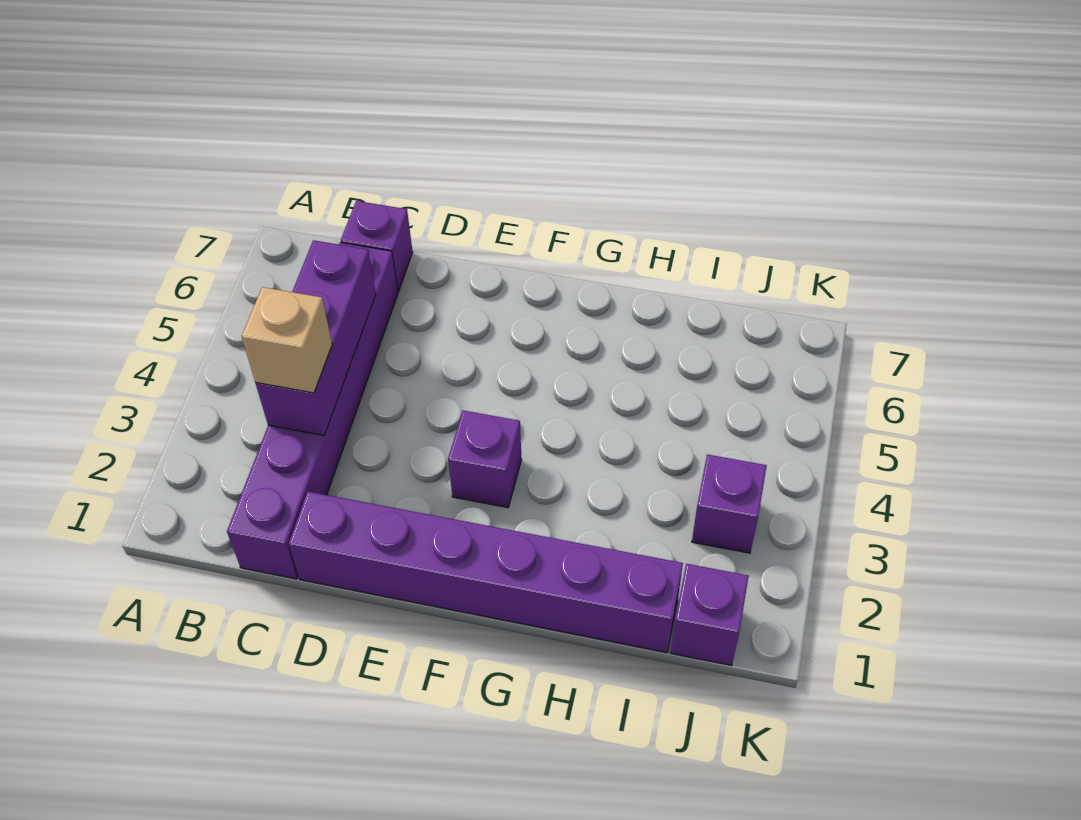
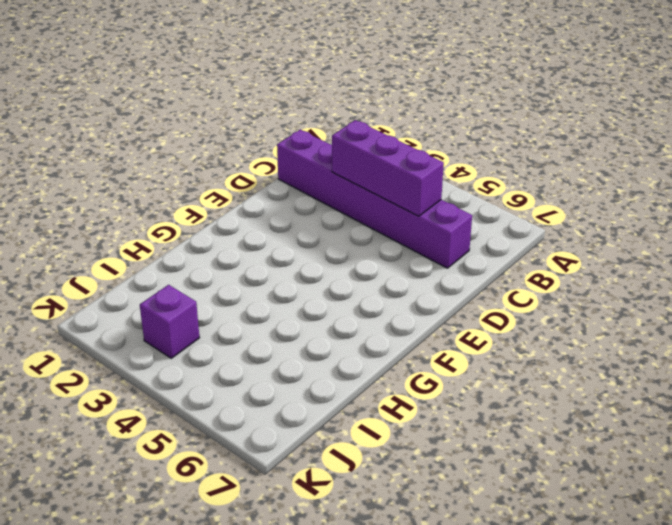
none -> purple 1x1 brick [341,201,413,291]
none -> purple 1x6 brick [289,492,683,653]

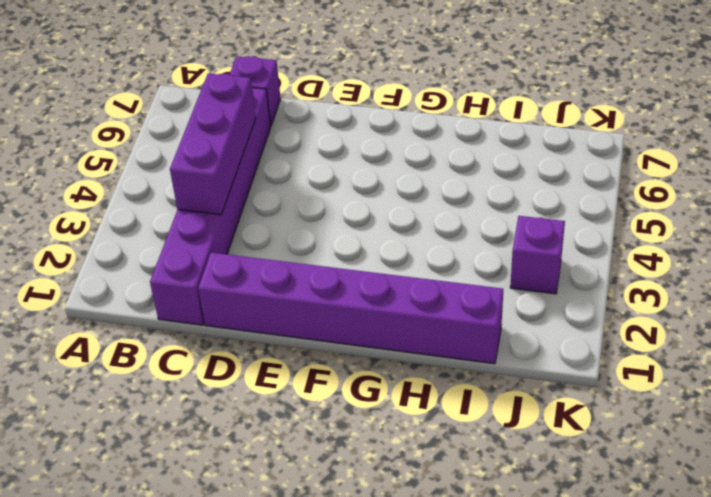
none -> purple 1x1 brick [448,410,522,508]
none -> purple 1x1 brick [671,564,749,665]

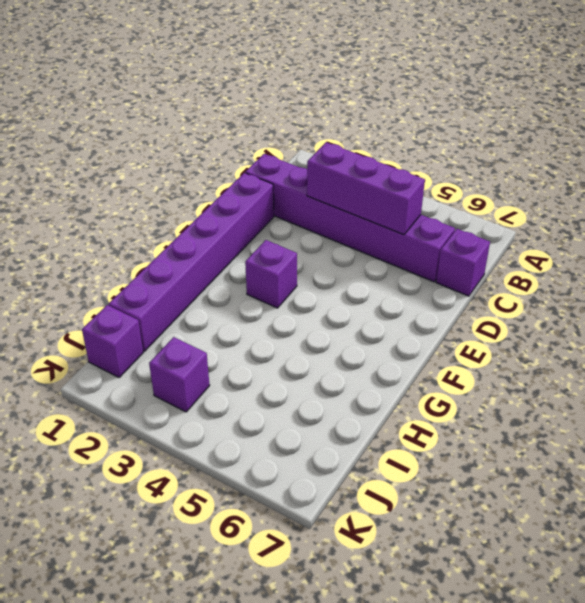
none -> tan 1x1 brick [242,287,332,393]

